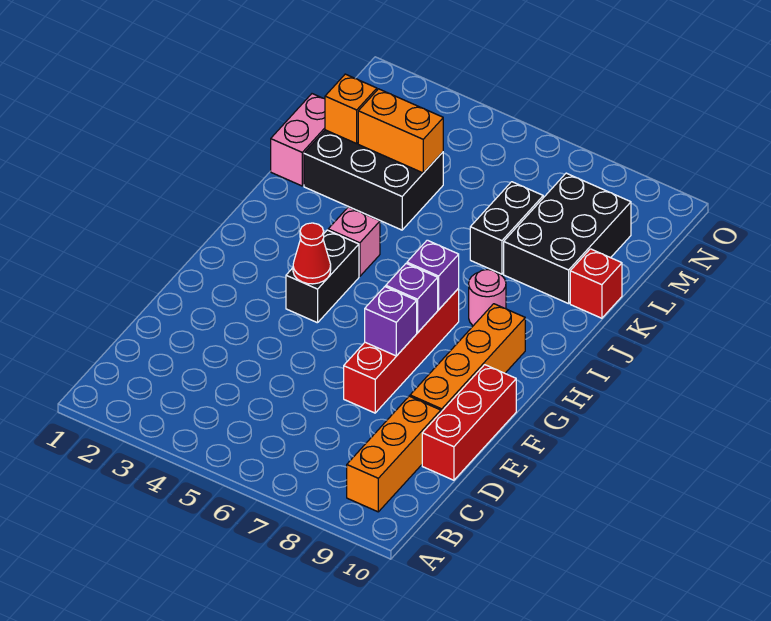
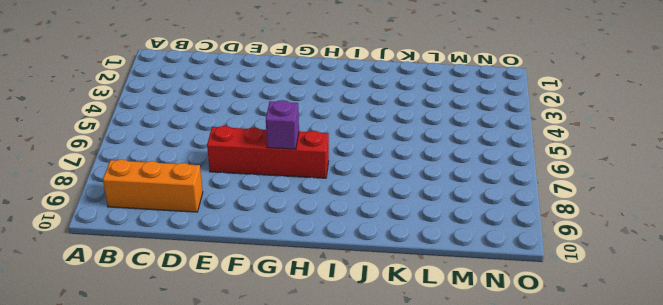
none -> red 1x3 brick [422,365,516,480]
none -> orange 1x4 brick [410,304,525,412]
none -> black 1x2 brick [286,230,359,323]

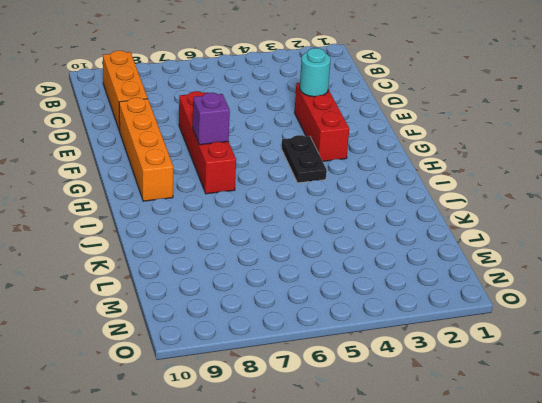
red 1x3 brick [295,83,349,161] -> red 1x3 brick moved to [422,365,516,480]
cyan 1x1 round brick [300,48,331,97] -> none
black 1x2 plate [281,135,327,183] -> black 1x2 brick [286,230,359,323]
none -> pink 1x1 brick [328,207,380,276]
none -> pink 1x1 round brick [469,270,506,326]
none -> pink 1x2 brick [271,94,325,186]

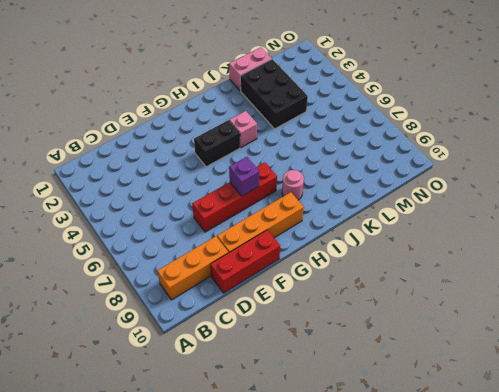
none -> black 1x2 brick [470,182,543,274]
none -> black 2x3 brick [504,173,631,304]
none -> red 1x1 brick [570,249,622,318]

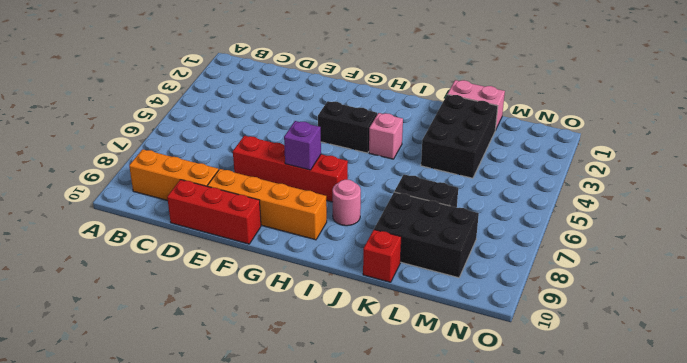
none -> purple 1x1 brick [365,287,417,356]
none -> red 1x1 cone [293,223,331,284]
none -> purple 1x1 brick [407,240,459,310]

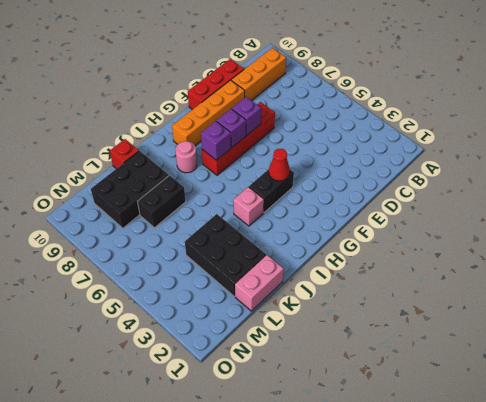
none -> orange 1x1 brick [325,74,377,144]
none -> orange 1x2 brick [358,89,443,173]

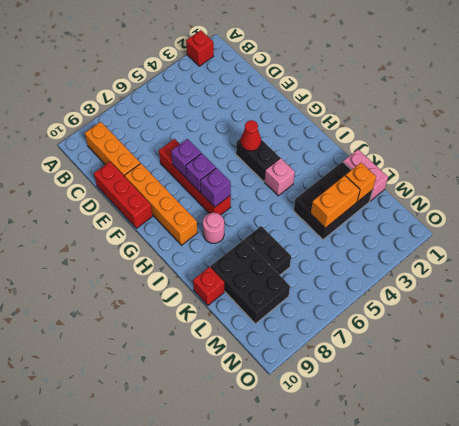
red 1x1 brick [186,30,214,66] -> none

